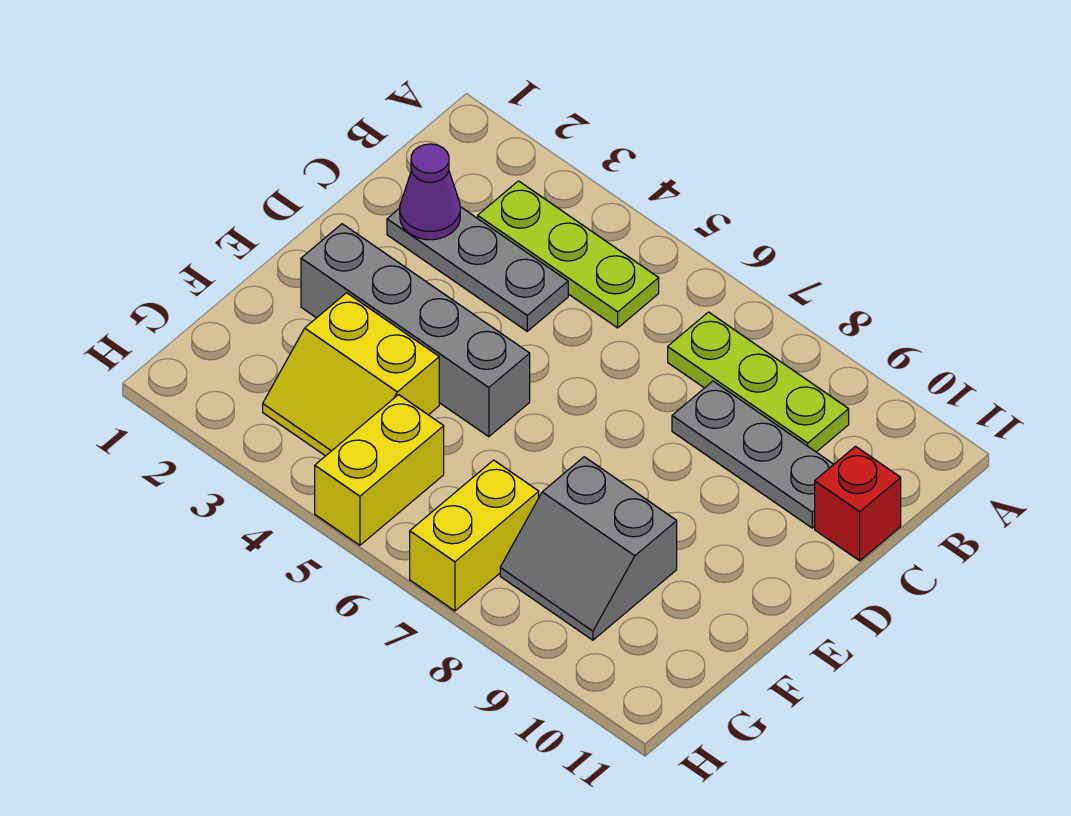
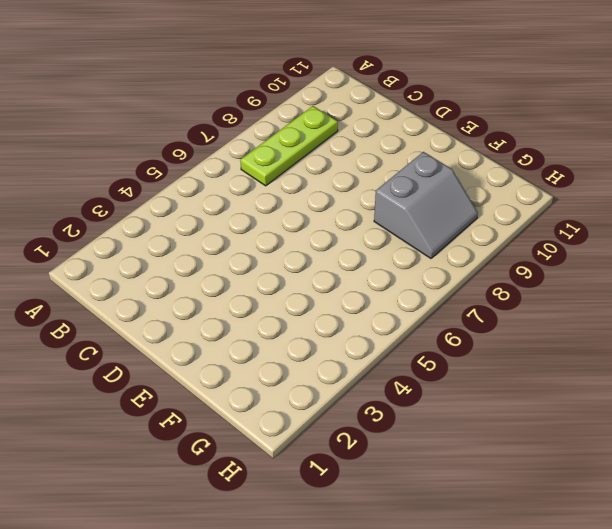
none -> lime 1x3 plate [478,181,659,328]
none -> grey 1x3 plate [387,207,568,331]

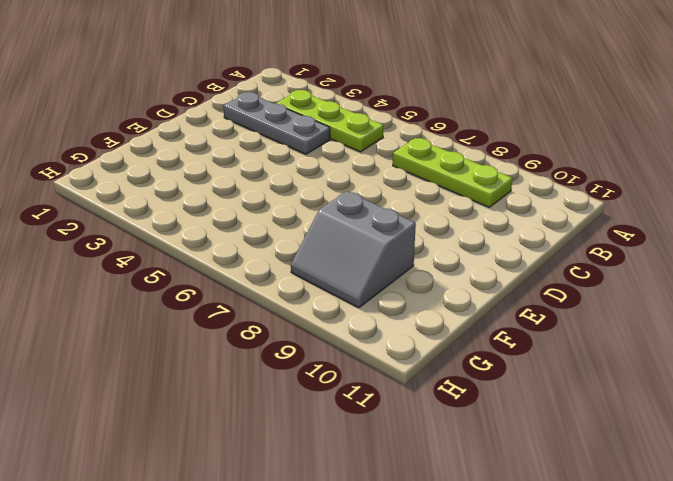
none -> grey 1x3 plate [672,381,834,528]
none -> red 1x1 brick [815,446,901,561]

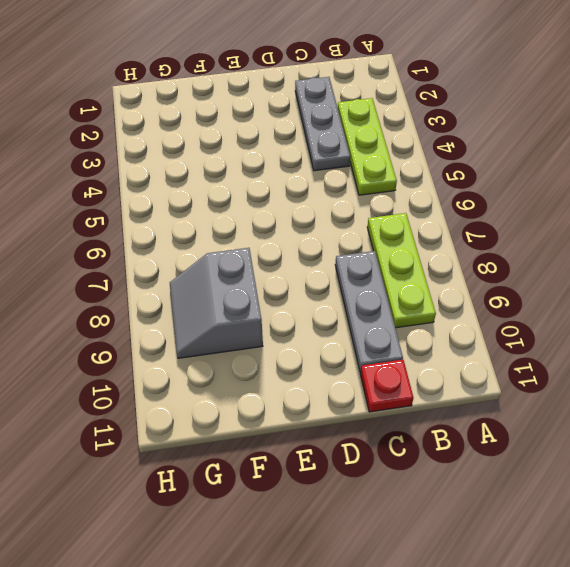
red 1x1 plate [360,360,413,412] -> red 1x1 brick [815,446,901,561]
none -> grey 1x4 brick [301,224,530,437]
none -> yellow 2x2 slope [263,293,439,456]

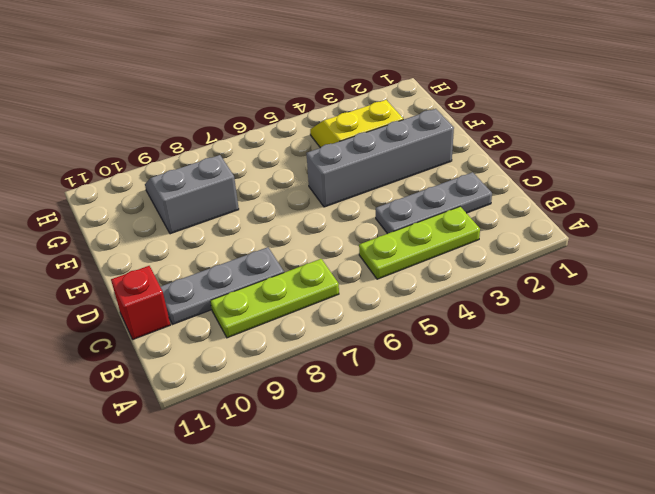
none -> yellow 1x2 brick [315,395,444,545]
none -> yellow 1x2 brick [410,460,539,611]

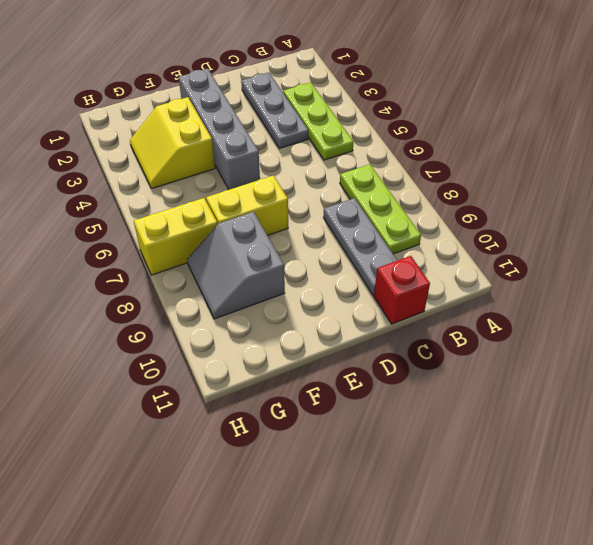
yellow 1x2 brick [206,175,288,235] -> yellow 1x2 brick moved to [315,395,444,545]
none -> purple 1x1 cone [400,144,460,240]

